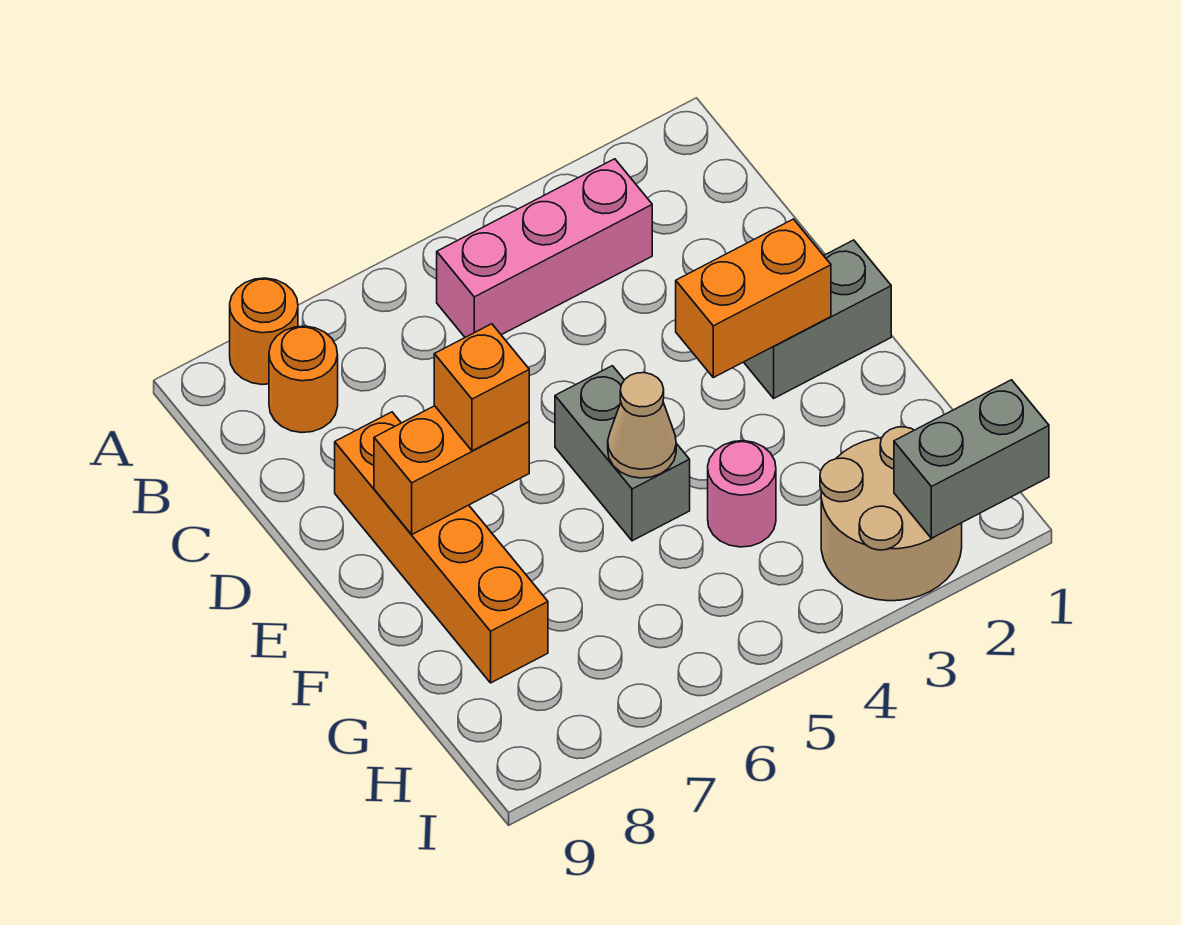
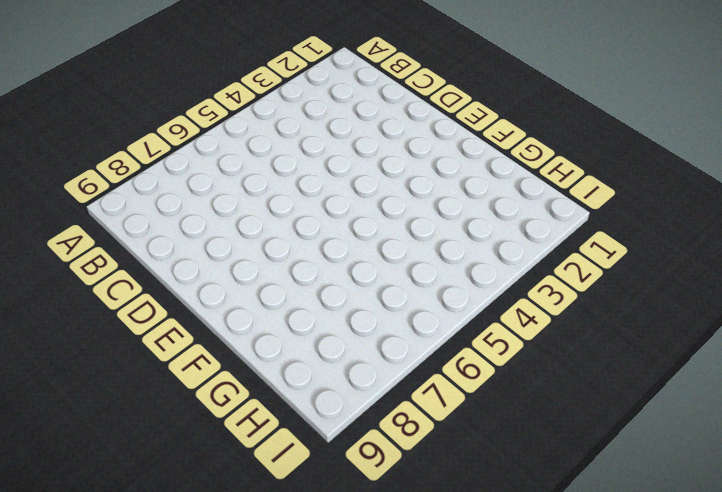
none -> orange 1x1 round brick [230,278,298,385]
none -> pink 1x3 brick [437,159,652,337]
none -> orange 1x1 round brick [269,326,338,433]

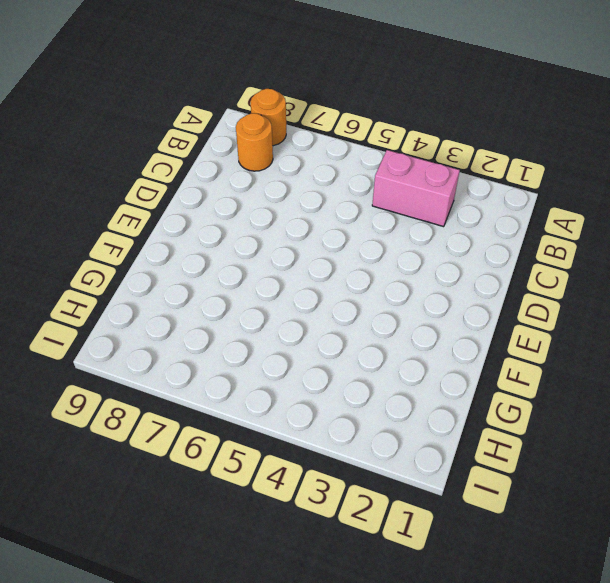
pink 1x2 brick [372,150,460,227] -> pink 1x3 brick [437,159,652,337]
none -> orange 1x4 brick [335,412,548,683]
none -> grey 1x2 brick [744,240,891,398]
none -> grey 1x2 brick [555,366,690,541]

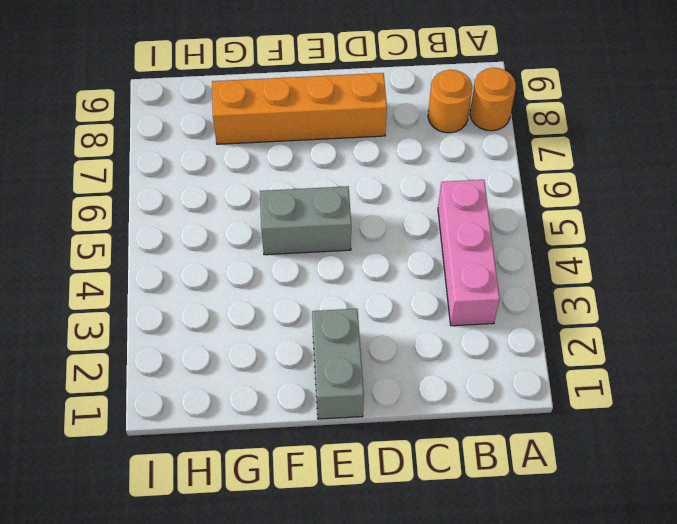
none -> pink 1x1 round brick [708,441,776,547]
none -> tan 2x2 round brick [820,427,962,601]
none -> orange 1x2 brick [676,219,831,378]

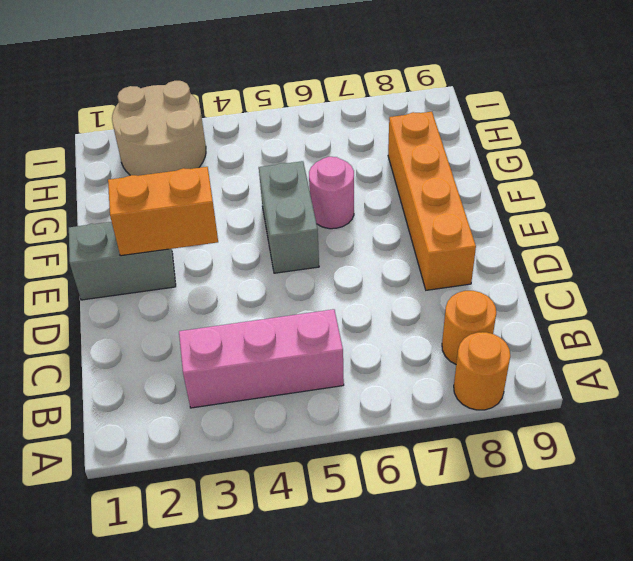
pink 1x1 round brick [309,157,354,229] -> pink 1x1 round brick moved to [708,441,776,547]
none -> orange 1x2 brick [374,406,529,535]
none -> tan 1x1 cone [608,373,676,478]
none -> grey 1x2 brick [894,380,1049,538]

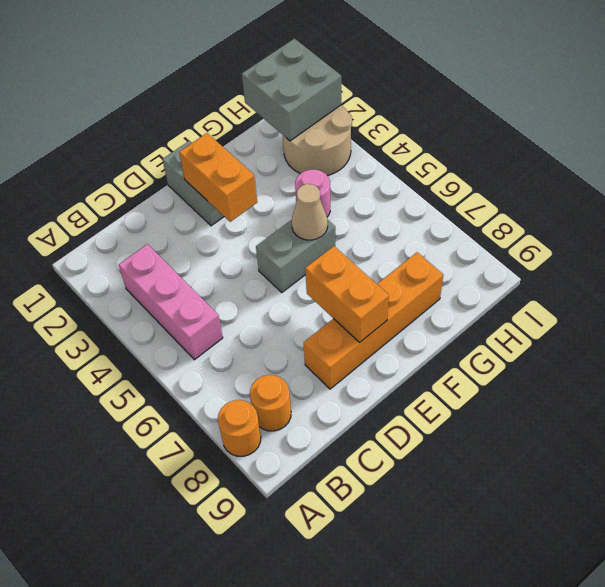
grey 2x2 brick [242,39,341,141] -> grey 1x2 brick [894,380,1049,538]
none -> orange 1x1 brick [434,324,529,451]

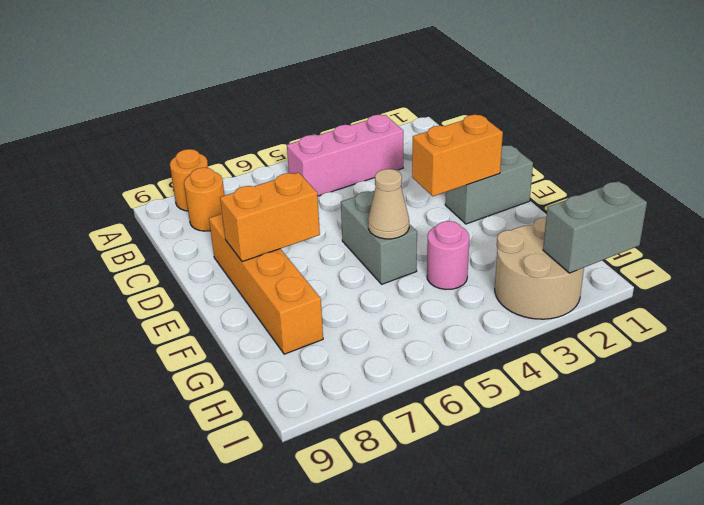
none -> orange 1x1 brick [434,324,529,451]

